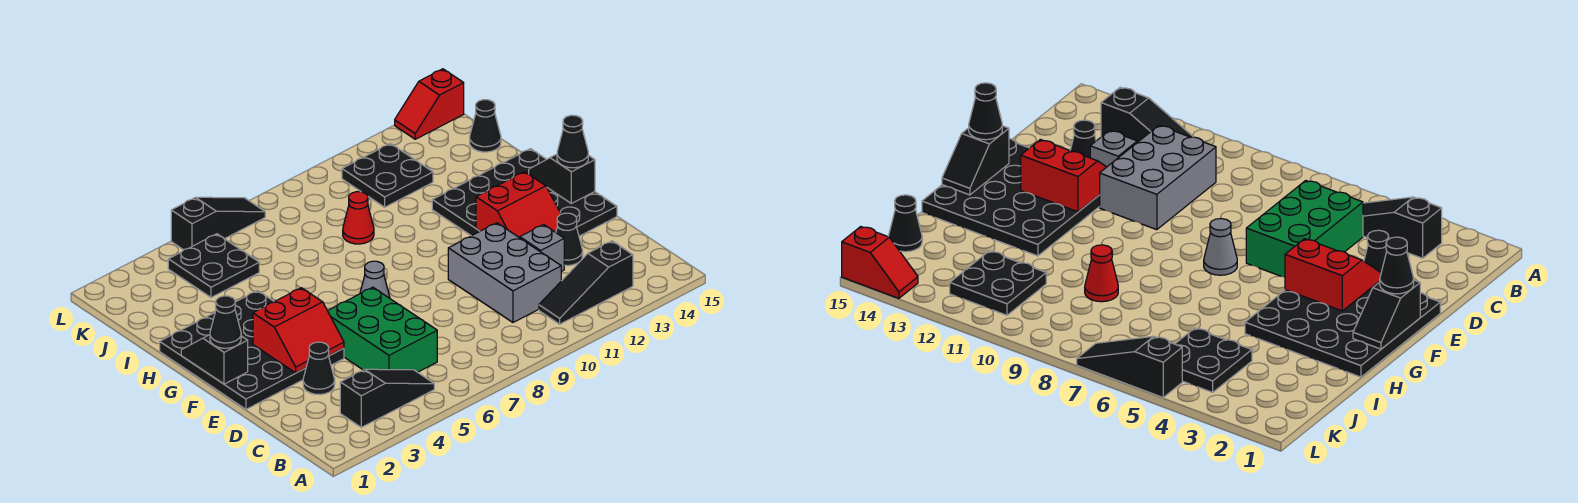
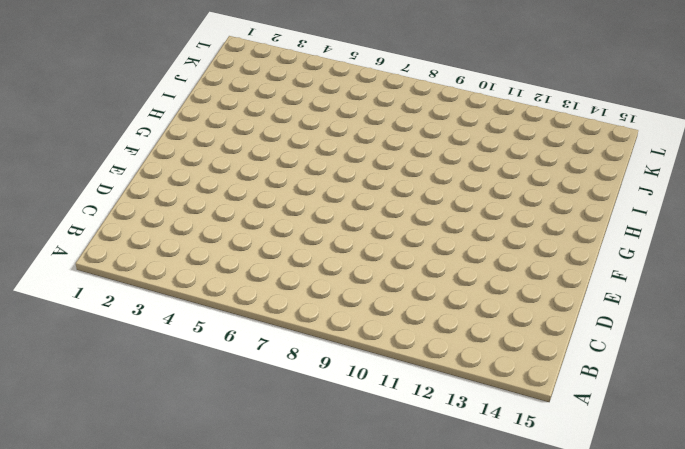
none -> black 1x3 slope [340,369,434,427]
none -> black 1x3 slope [539,241,633,324]
none -> green 2x3 brick [328,287,437,372]

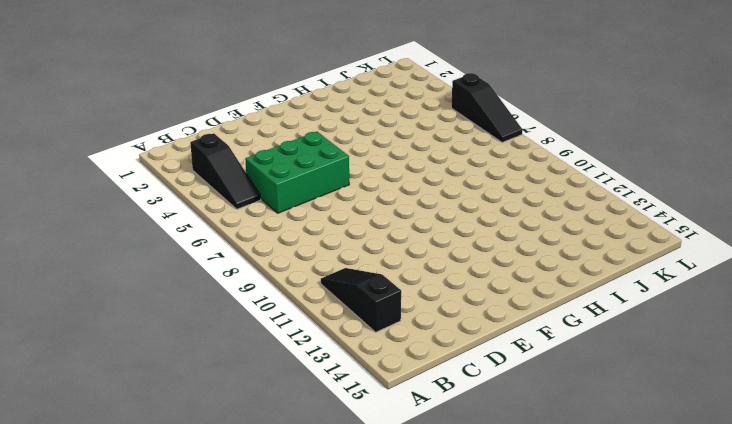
none -> grey 2x3 brick [448,223,561,322]
none -> black 1x1 cone [303,342,335,395]
none -> grey 1x1 brick [520,225,564,272]

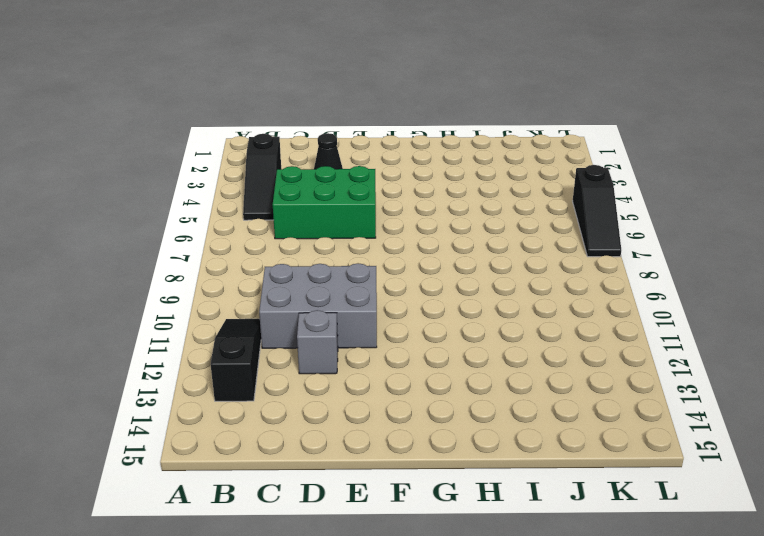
none -> black 1x1 cone [556,213,583,266]
none -> black 4x4 plate [160,291,344,409]
none -> black 4x4 plate [432,149,617,236]

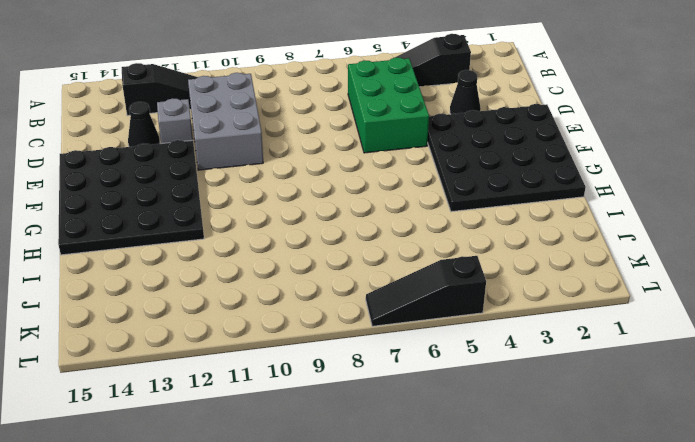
none -> grey 1x1 cone [360,261,390,298]
none -> red 1x1 cone [343,192,374,244]
none -> black 2x2 plate [168,234,259,298]

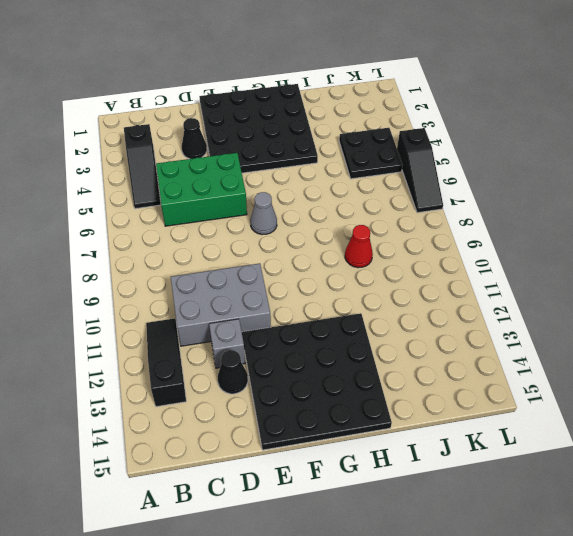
none -> black 2x2 plate [342,144,433,207]
none -> black 1x1 cone [470,100,501,152]
none -> red 1x2 slope [395,69,464,139]

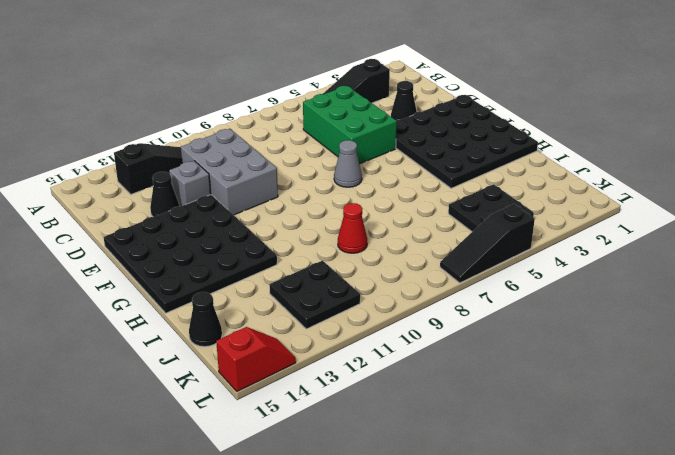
none -> red 2x2 slope [253,288,344,373]
none -> red 2x2 slope [476,172,561,238]
none -> black 1x2 slope [181,335,248,384]

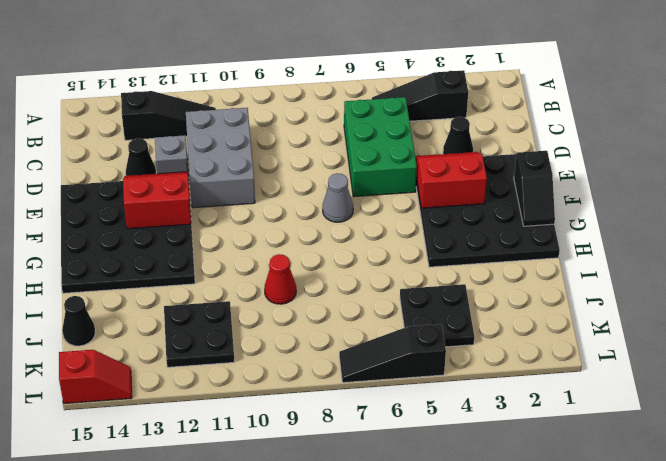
none -> black 1x2 slope [529,154,595,203]
none -> black 1x1 cone [210,296,241,348]
none -> black 1x1 cone [557,115,588,168]

